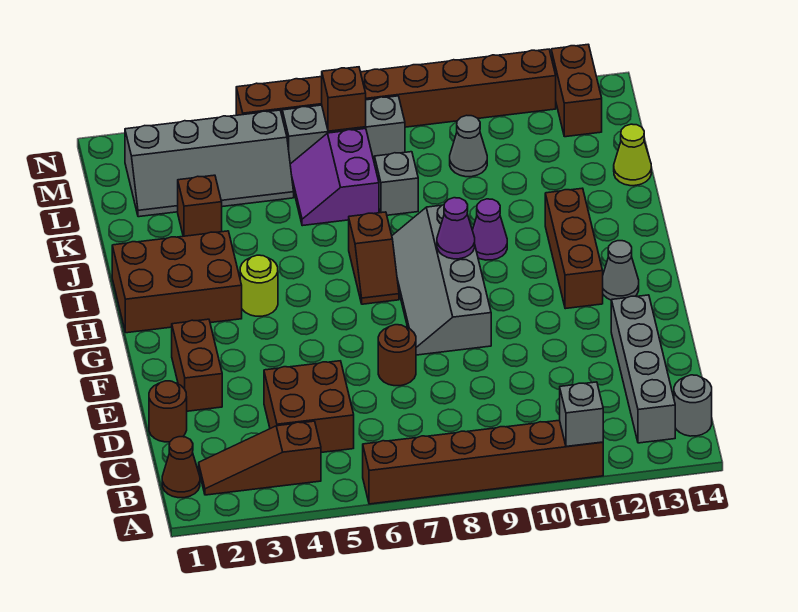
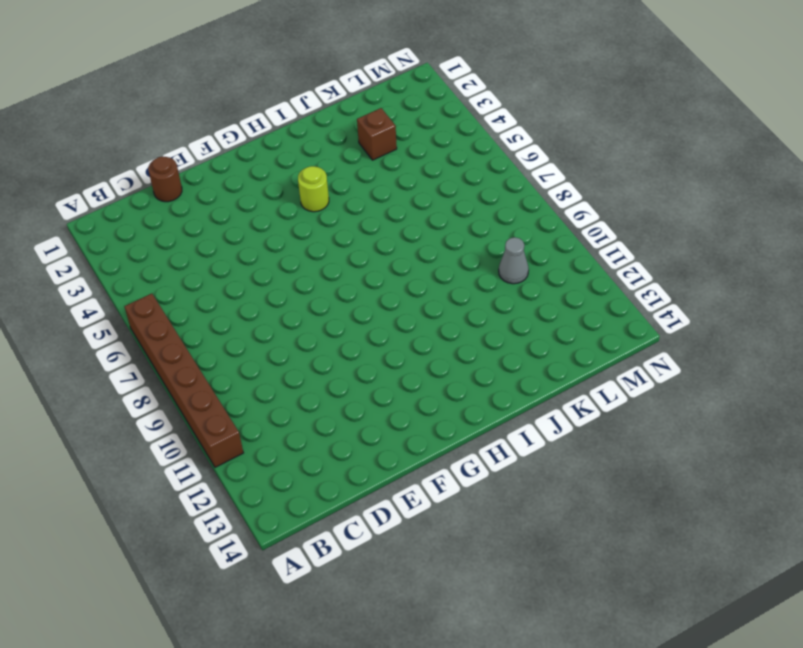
none -> brown 1x1 cone [162,437,200,498]
none -> brown 1x3 slope [199,421,321,495]
none -> grey 1x4 brick [611,295,675,443]

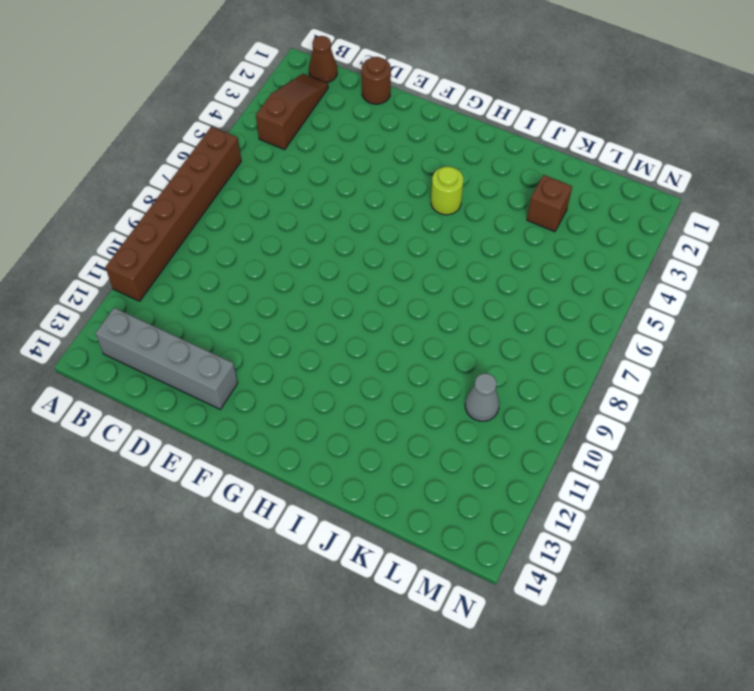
none -> grey 1x1 round brick [674,375,712,436]
none -> brown 2x2 brick [264,361,354,453]
none -> brown 1x2 brick [172,319,222,411]

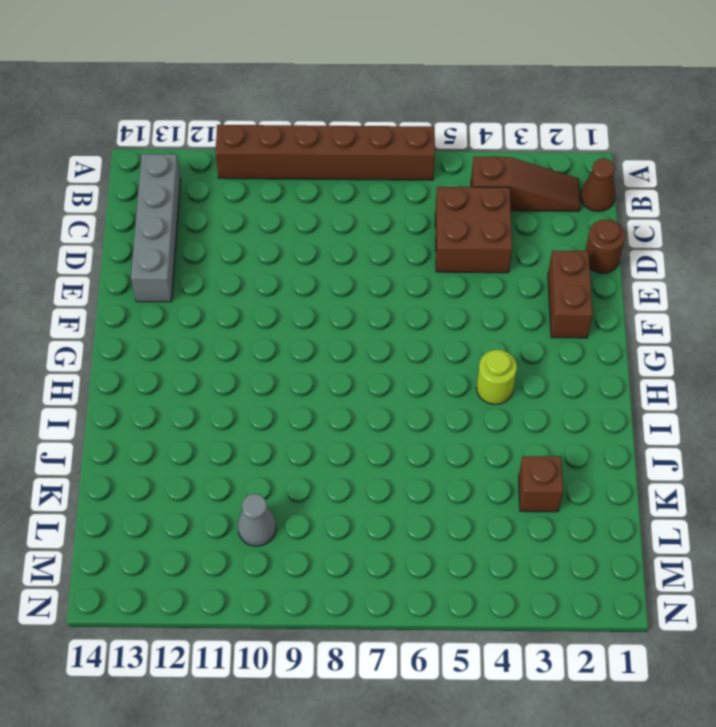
none -> grey 1x1 round brick [674,375,712,436]
none -> brown 1x1 round brick [378,325,416,386]
none -> grey 2x4 slope [392,205,491,355]

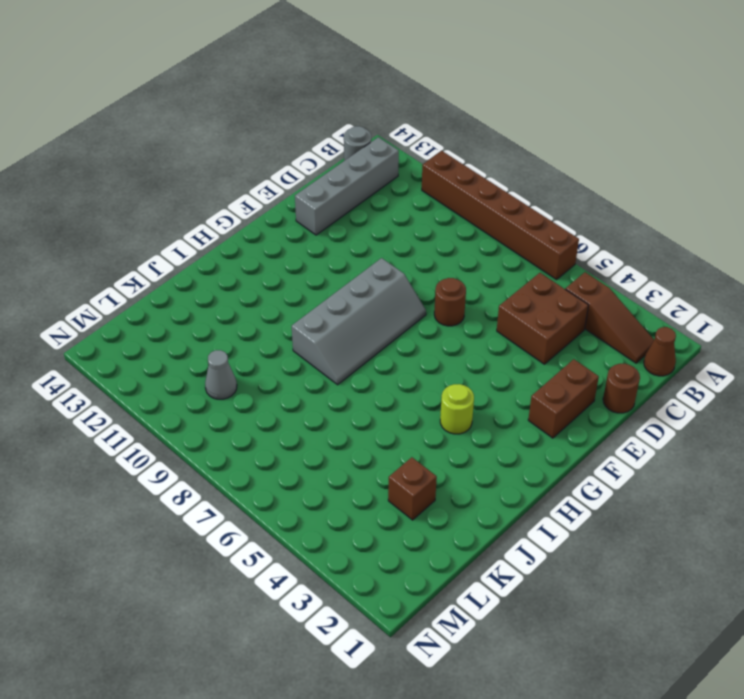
none -> brown 1x3 brick [545,188,603,309]
none -> grey 1x1 cone [603,241,639,300]
none -> brown 2x3 brick [112,231,242,333]

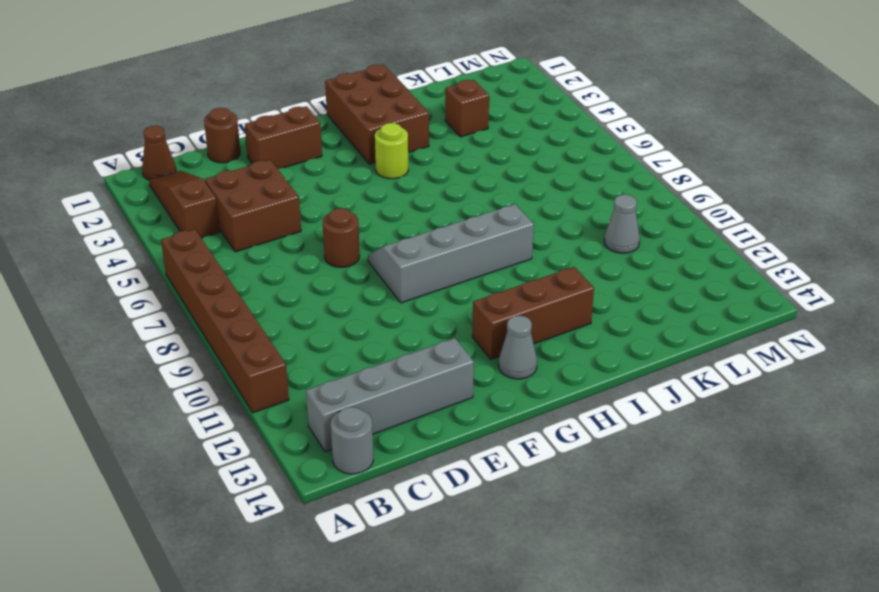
none -> brown 1x2 slope [349,212,399,304]
none -> purple 1x1 cone [472,199,507,260]
none -> purple 2x2 slope [290,129,379,226]

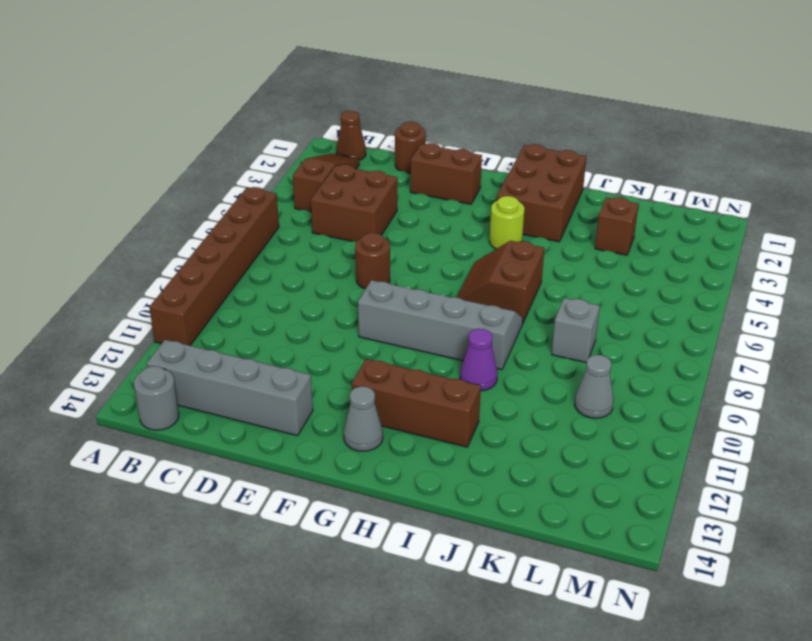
brown 2x2 slope [456,241,544,322] -> brown 1x2 slope [349,212,399,304]
none -> purple 2x2 slope [290,129,379,226]
none -> lime 1x1 cone [614,124,651,186]
none -> grey 2x4 slope [125,110,294,217]

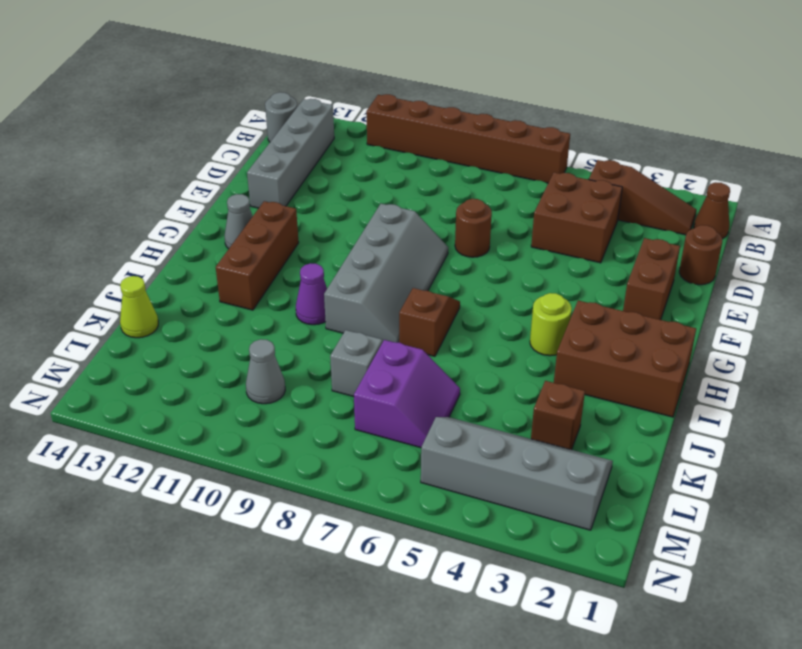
none -> grey 1x3 brick [282,96,405,164]
none -> brown 1x2 brick [551,44,602,137]
none -> brown 1x8 brick [236,49,556,127]

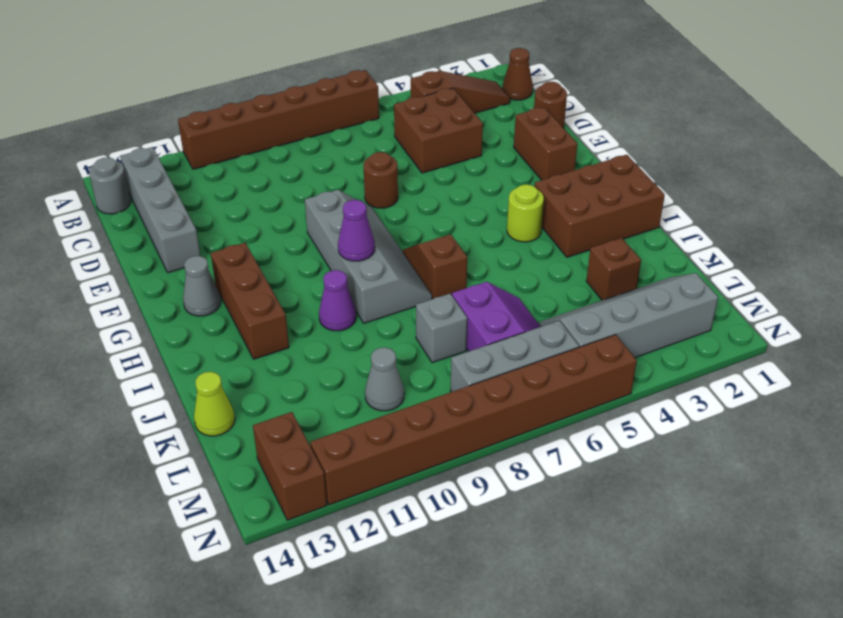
none -> grey 1x1 brick [560,382,603,447]
none -> brown 1x1 brick [322,67,366,131]

